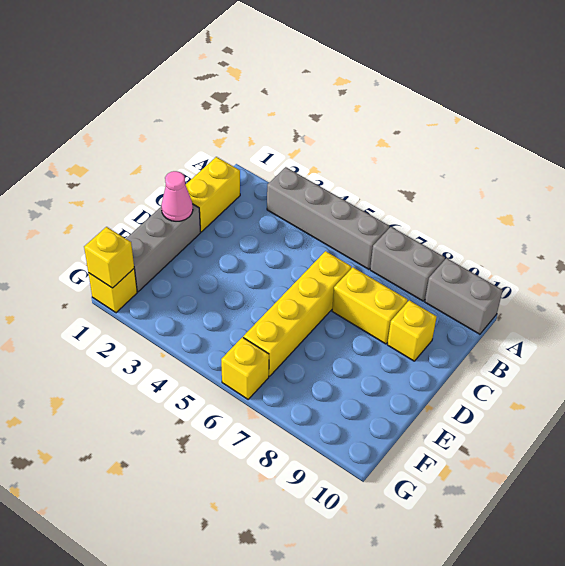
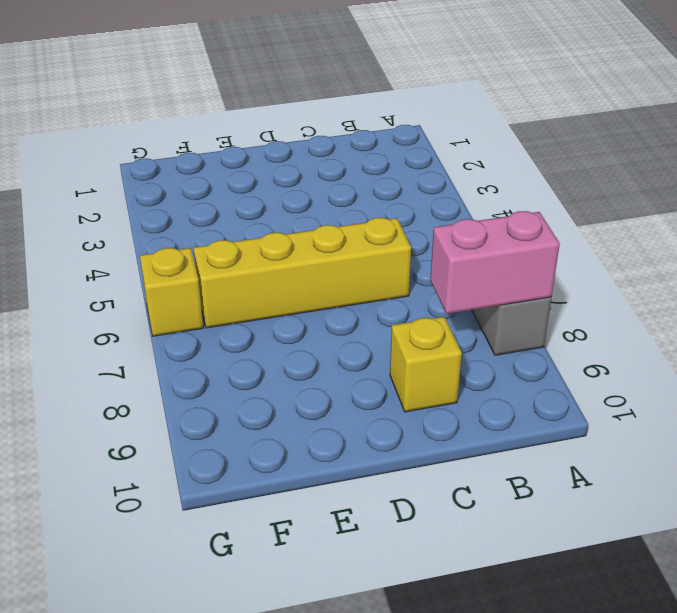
pink 1x2 brick [430,211,560,314] -> none
none -> grey 1x4 brick [267,167,389,269]
none -> grey 1x2 brick [425,258,503,334]
none -> yellow 1x2 brick [186,157,240,232]

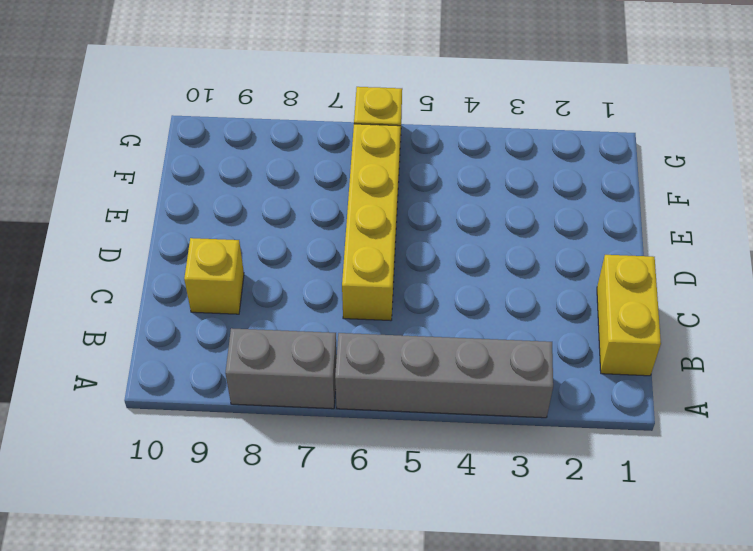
none -> grey 1x2 brick [425,258,503,334]
none -> yellow 1x2 brick [332,267,408,344]
none -> grey 1x3 brick [126,204,201,292]

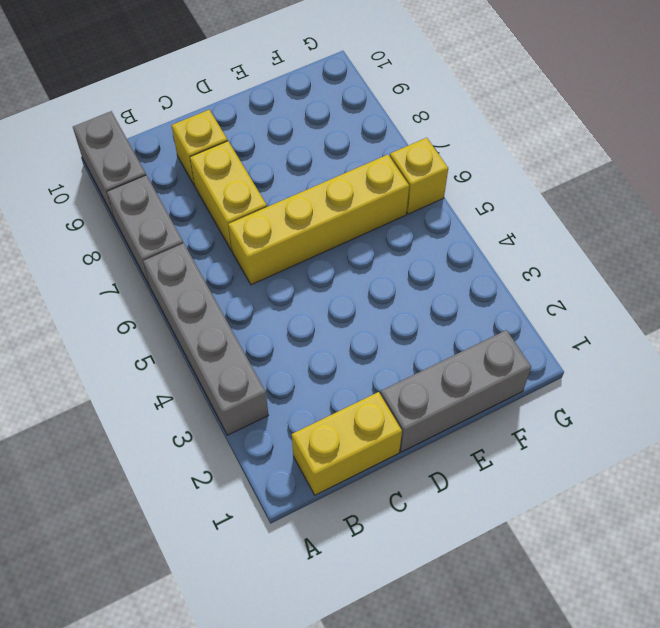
none -> yellow 1x1 brick [88,269,137,313]
none -> pink 1x1 cone [161,171,193,221]
none -> yellow 1x1 brick [84,227,134,288]

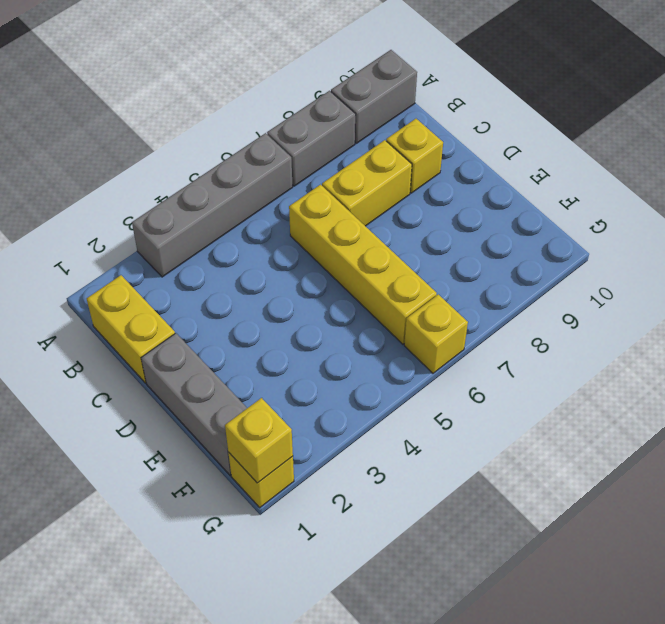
none -> pink 1x1 cone [161,171,193,221]

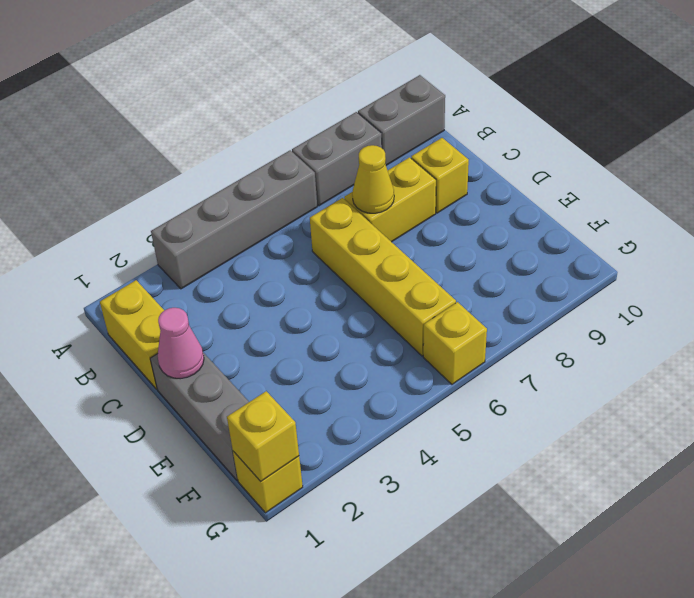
yellow 1x1 cone [352,145,394,213] -> none

